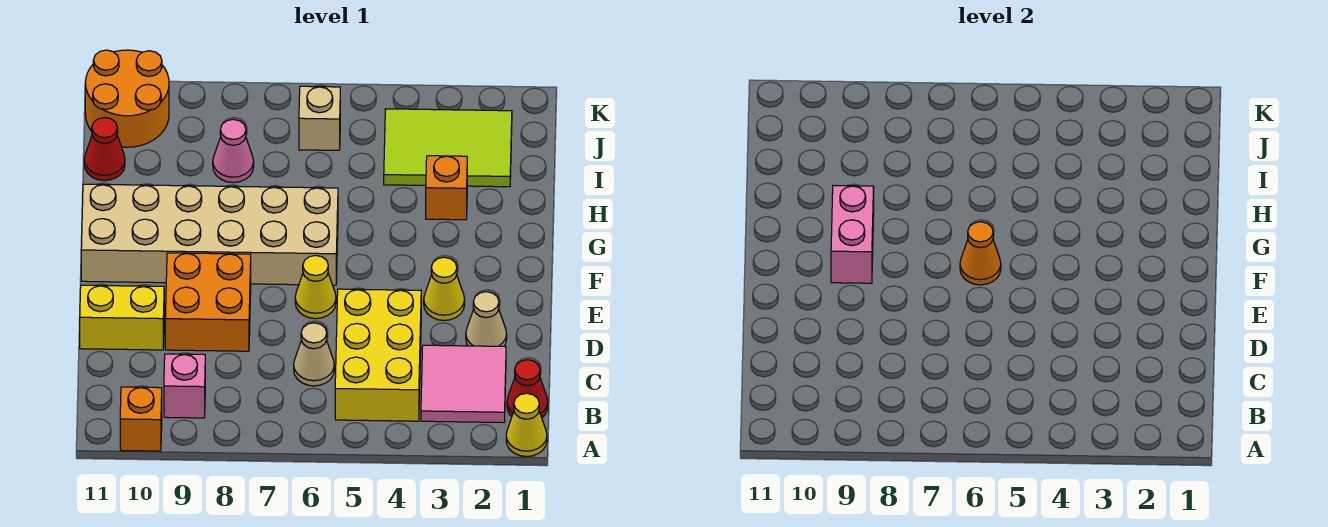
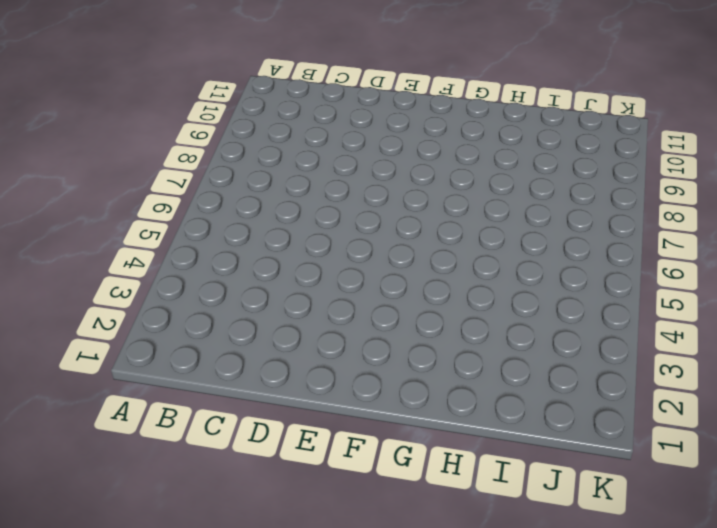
none -> yellow 1x1 cone [506,393,547,457]
none -> orange 1x1 brick [120,387,162,451]
none -> red 1x1 cone [507,360,548,417]

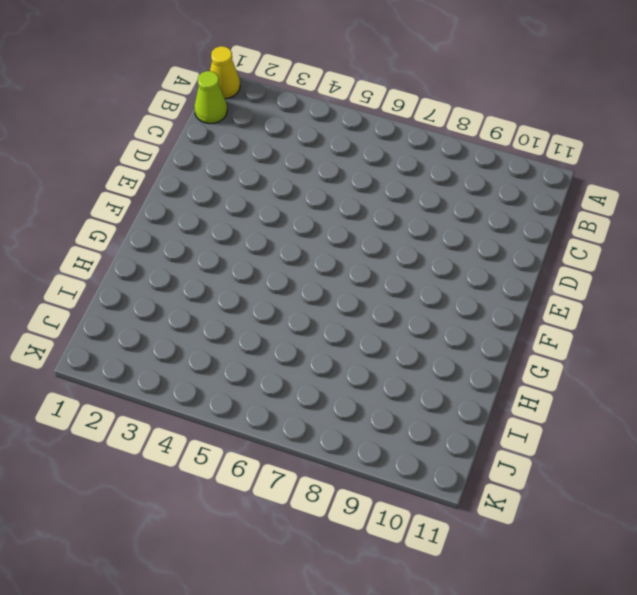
lime 1x1 cone [194,71,227,124] -> red 1x1 cone [507,360,548,417]
none -> orange 1x1 brick [120,387,162,451]
none -> pink 2x2 tile [421,345,506,423]
none -> yellow 2x3 brick [335,289,421,421]

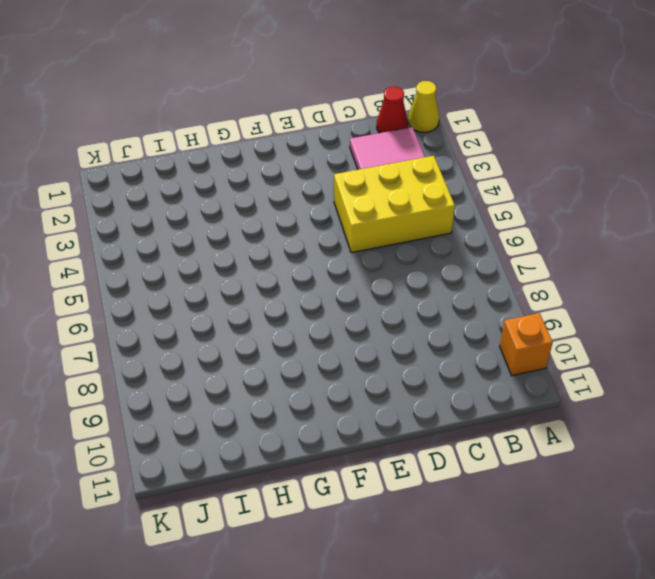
none -> pink 1x1 brick [164,354,205,418]
none -> tan 1x1 cone [294,323,334,386]
none -> tan 1x1 cone [466,292,507,346]

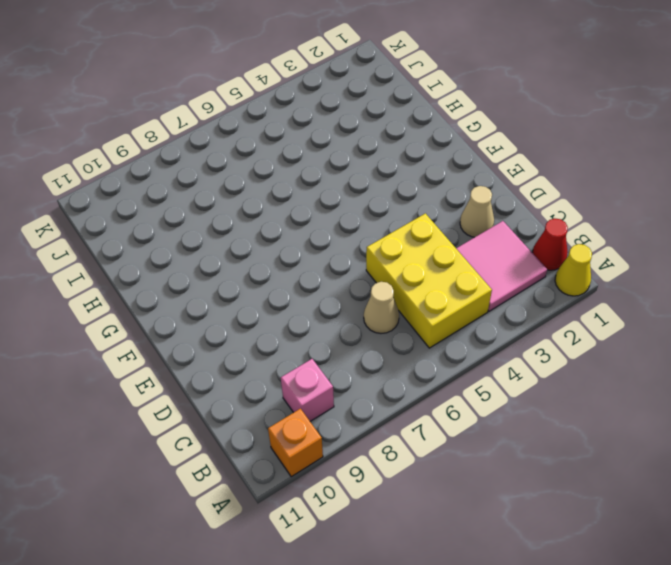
none -> orange 2x2 brick [165,253,251,351]
none -> yellow 1x2 brick [80,285,164,350]
none -> yellow 1x1 cone [424,257,465,320]

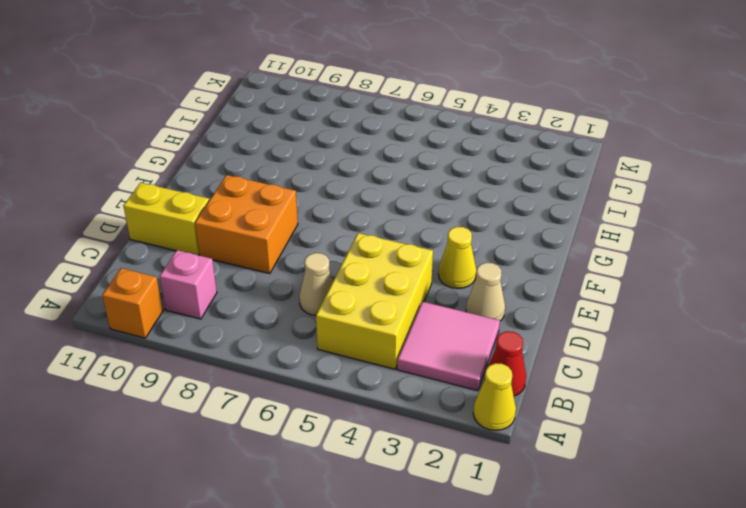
none -> yellow 1x1 cone [295,255,336,319]
none -> tan 2x6 brick [81,184,338,285]
none -> orange 1x1 brick [426,156,467,220]

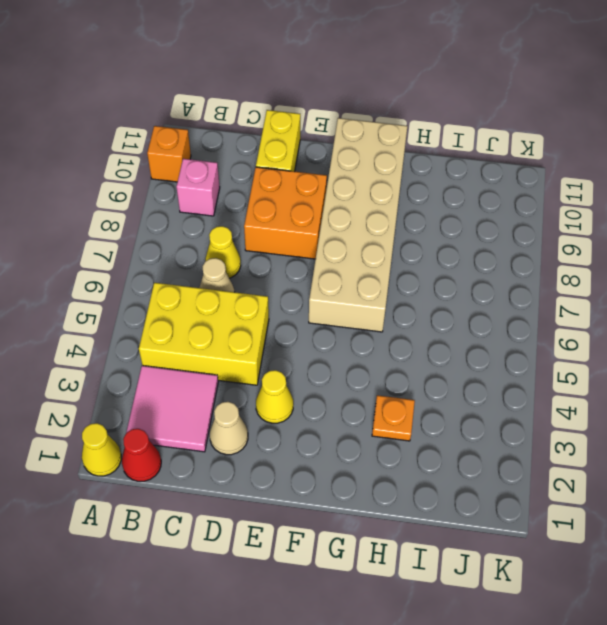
yellow 1x1 cone [205,226,241,278] -> yellow 1x1 cone moved to [295,255,336,319]
orange 1x1 plate [372,395,415,441] -> orange 1x1 brick [426,156,467,220]
none -> lime 2x3 tile [384,109,512,187]
none -> pink 1x1 cone [213,119,254,183]
none -> red 1x1 cone [84,118,125,181]

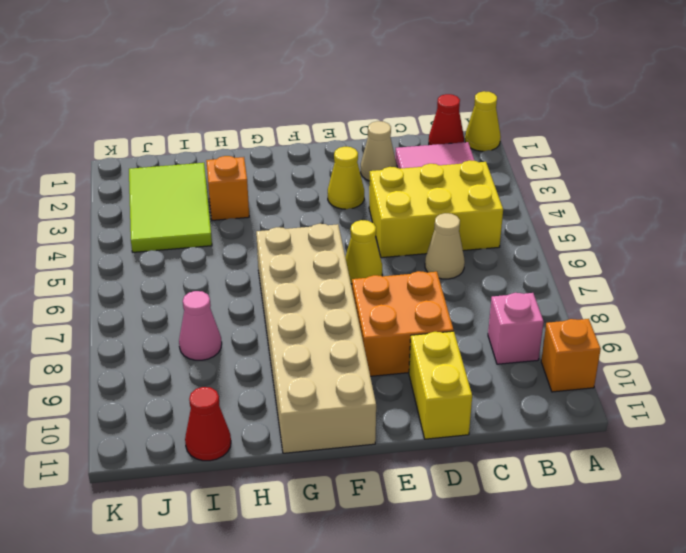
none -> tan 1x1 brick [299,86,340,150]
none -> orange 2x2 round brick [85,50,169,147]
none -> orange 1x1 cone [960,222,1001,285]

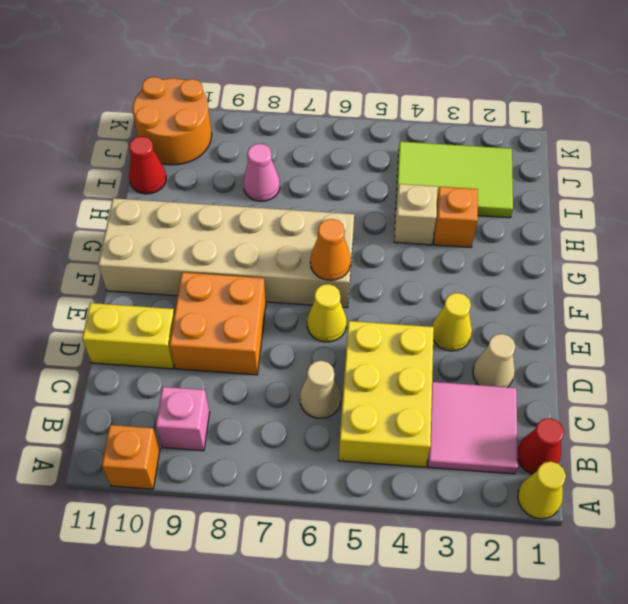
tan 1x1 brick [394,184,437,245] -> tan 1x1 brick moved to [299,86,340,150]
none -> pink 1x2 brick [831,185,874,283]

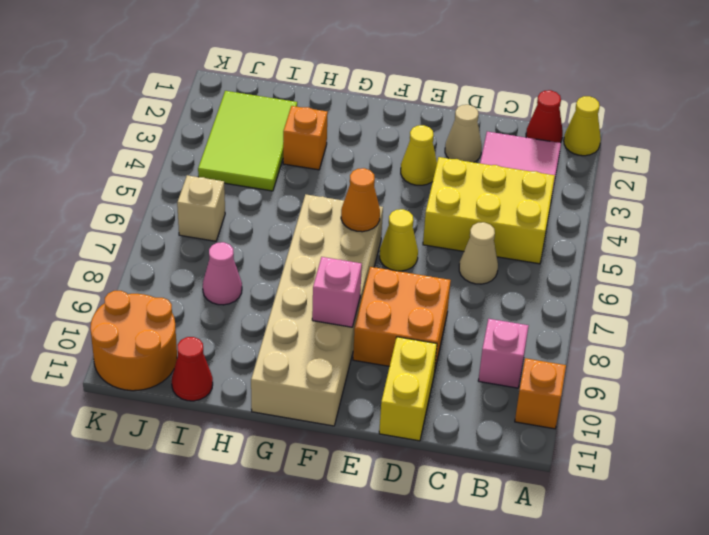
pink 1x1 brick [312,257,362,327] -> pink 1x2 brick [831,185,874,283]

